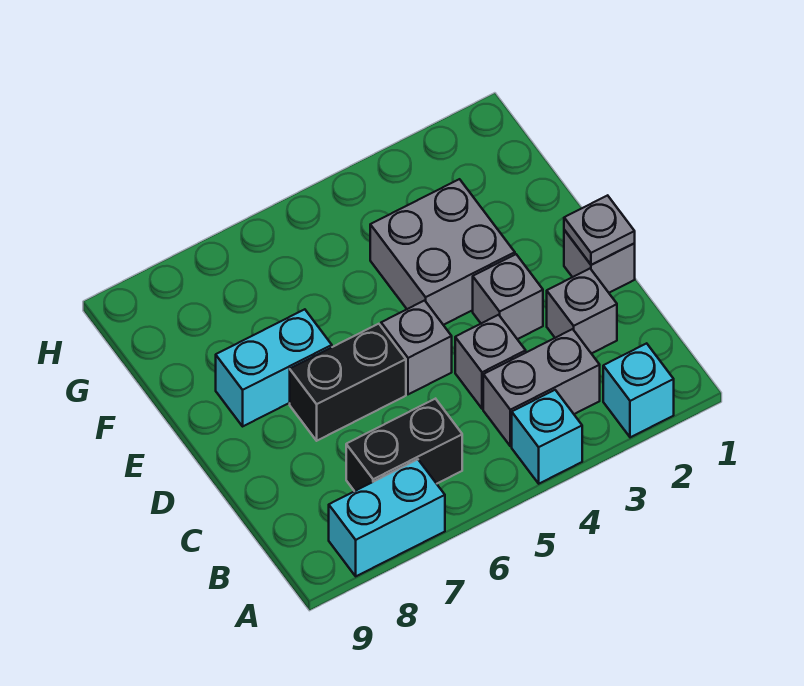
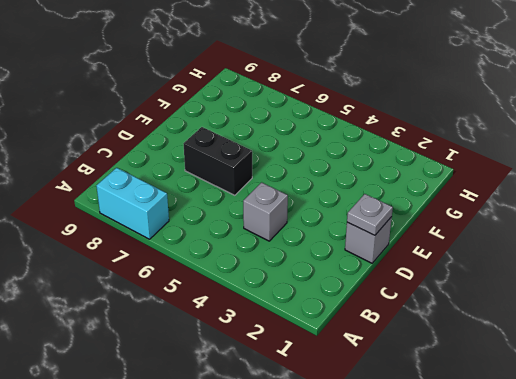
none -> cyan 1x1 brick [603,343,674,437]
none -> cyan 1x1 brick [512,390,582,484]
none -> grey 1x2 brick [483,329,600,446]

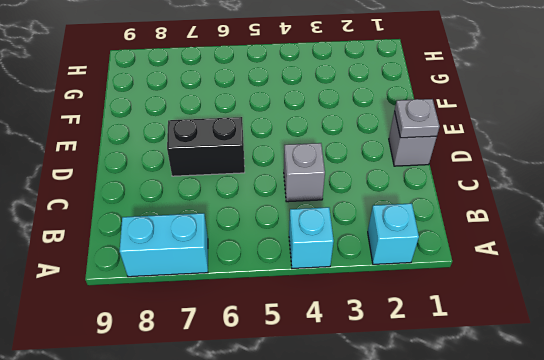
none -> grey 1x2 brick [483,329,600,446]
none -> black 1x2 brick [346,399,462,491]
none -> grey 1x1 brick [547,269,617,354]

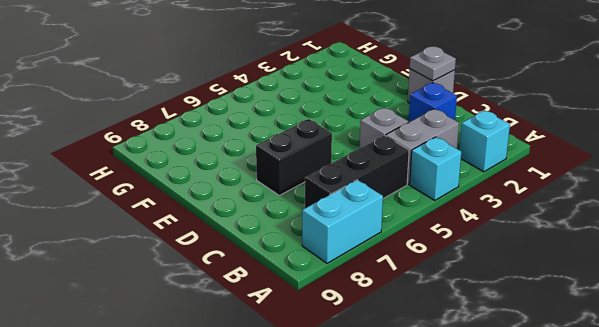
black 1x3 brick [305,135,409,208] -> black 1x2 brick [346,399,462,491]
blue 1x1 brick [409,83,457,122] -> grey 1x1 brick [547,269,617,354]
none -> grey 1x1 brick [473,254,543,339]
none -> grey 1x1 brick [381,300,452,394]
none -> grey 2x2 brick [370,179,515,325]

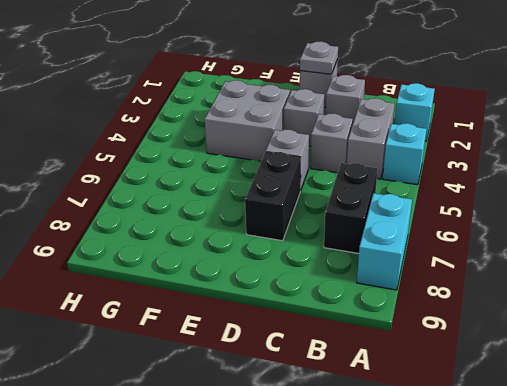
none -> cyan 1x2 brick [216,309,332,426]

